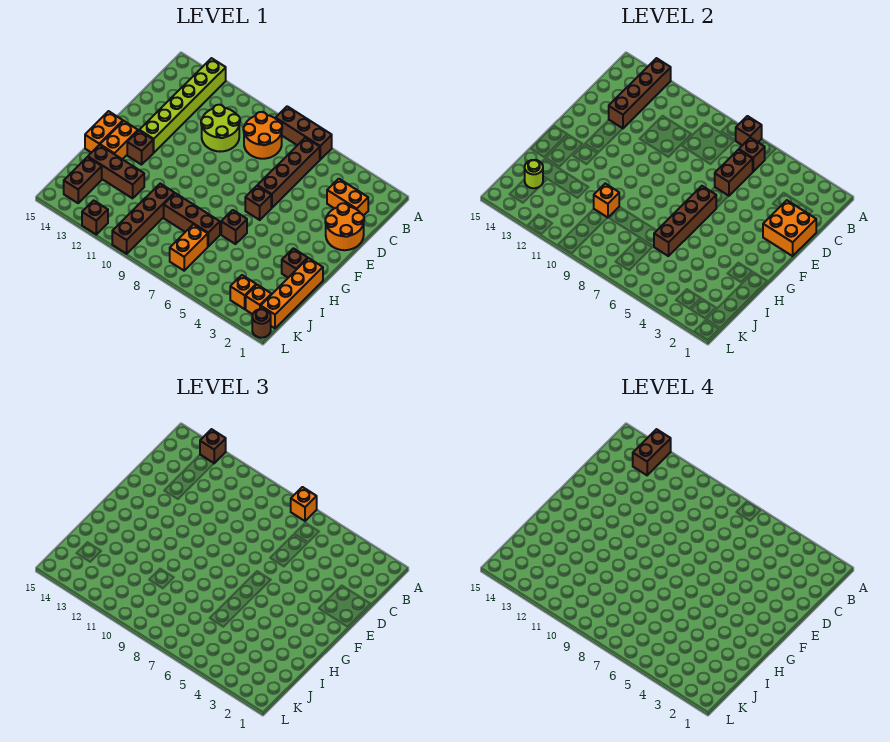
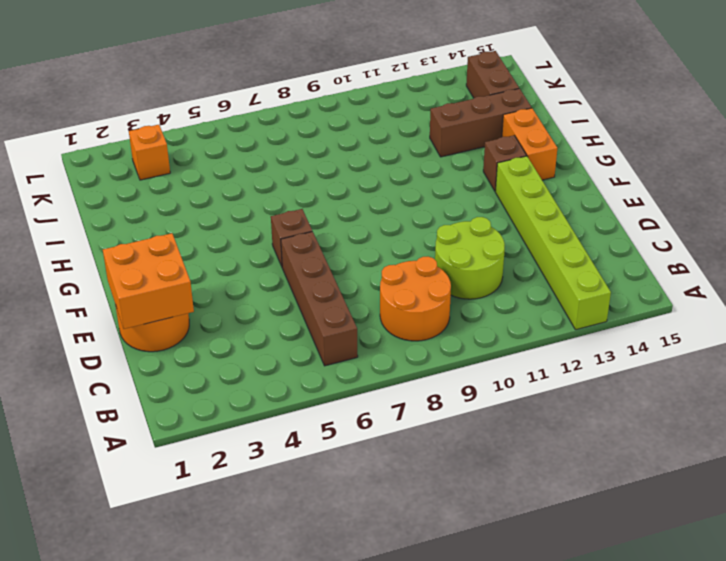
none -> brown 1x3 brick [276,106,332,160]
none -> orange 1x2 brick [327,179,368,216]
none -> orange 1x2 brick [85,111,123,153]
none -> orange 1x4 brick [261,258,323,328]

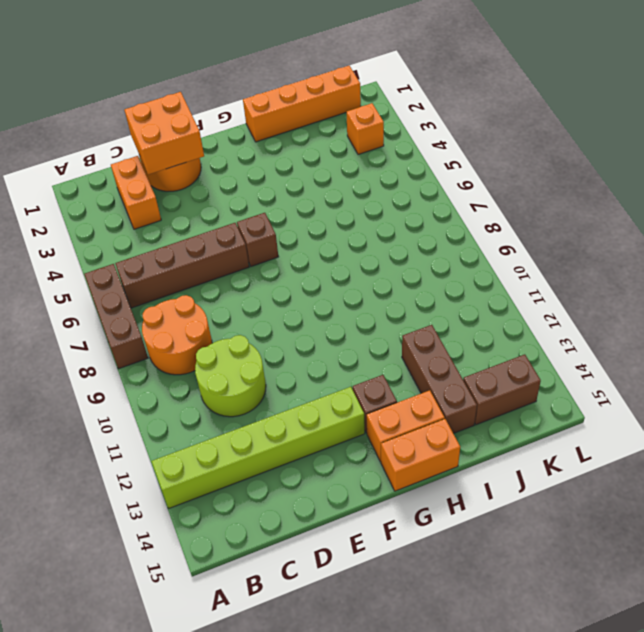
none -> brown 1x1 brick [282,248,308,278]
none -> brown 1x1 brick [221,210,247,244]
none -> brown 1x3 brick [164,193,220,246]
none -> brown 1x4 brick [112,184,174,254]

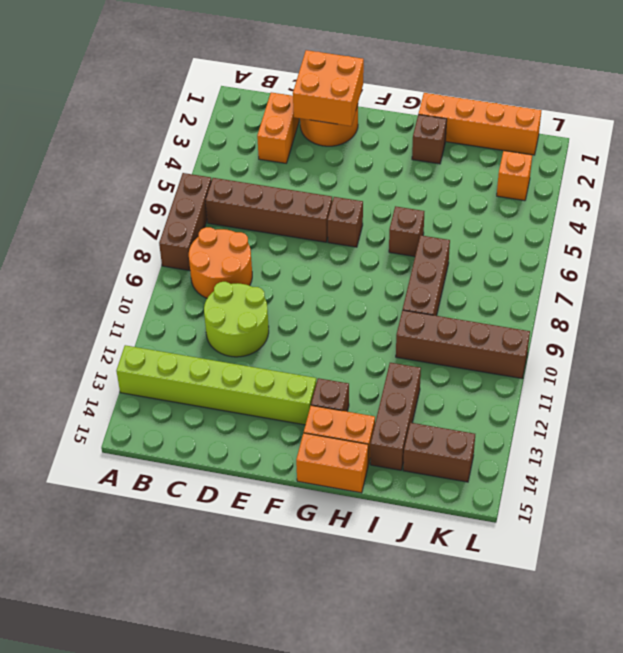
none -> orange 1x2 brick [170,224,208,271]
none -> orange 1x1 brick [246,285,271,314]
none -> brown 1x1 round brick [252,309,271,338]
none -> brown 1x1 brick [82,200,108,234]

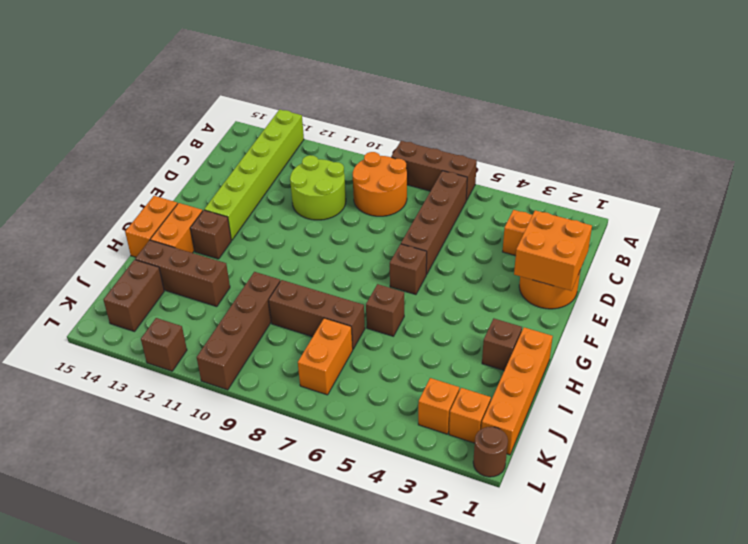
none -> brown 1x1 brick [736,116,762,145]
none -> brown 1x4 brick [609,58,671,128]
none -> brown 1x1 brick [739,138,765,172]
none -> brown 1x2 brick [715,150,753,196]

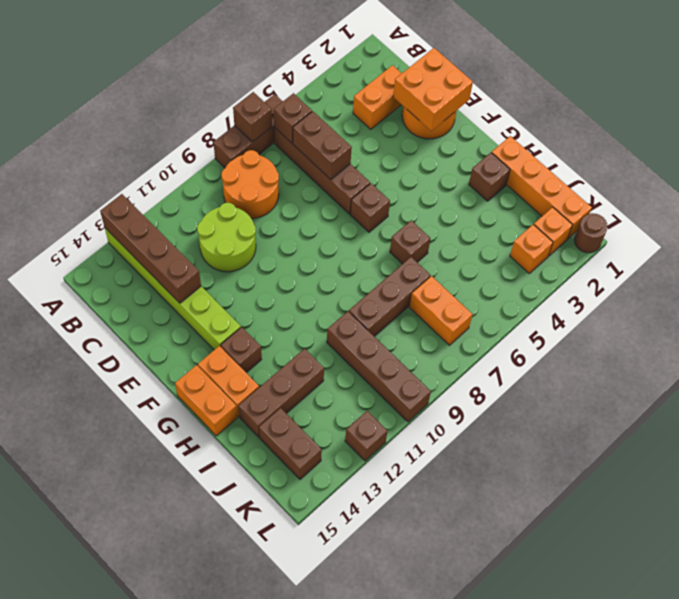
none -> brown 1x4 brick [654,186,716,256]
none -> orange 1x1 brick [594,184,619,217]
none -> lime 1x1 round brick [525,160,543,188]
none -> orange 1x1 brick [291,487,317,521]

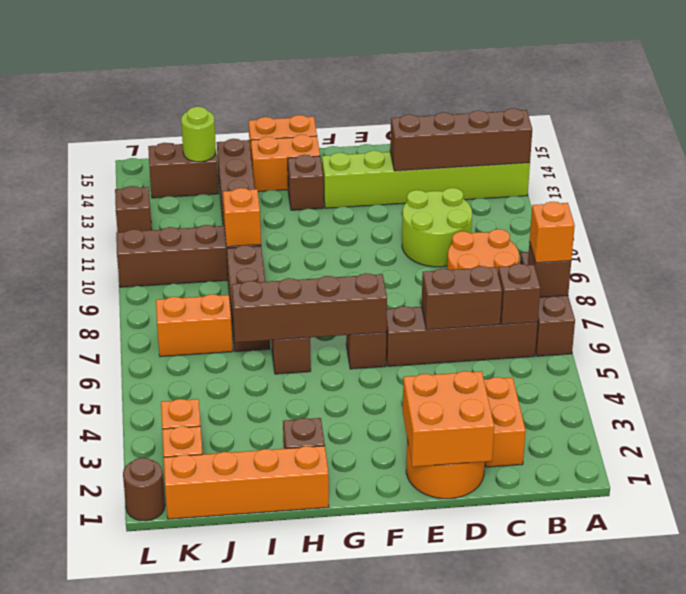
none -> brown 1x1 brick [200,429,226,463]
none -> brown 1x2 brick [633,429,671,475]

